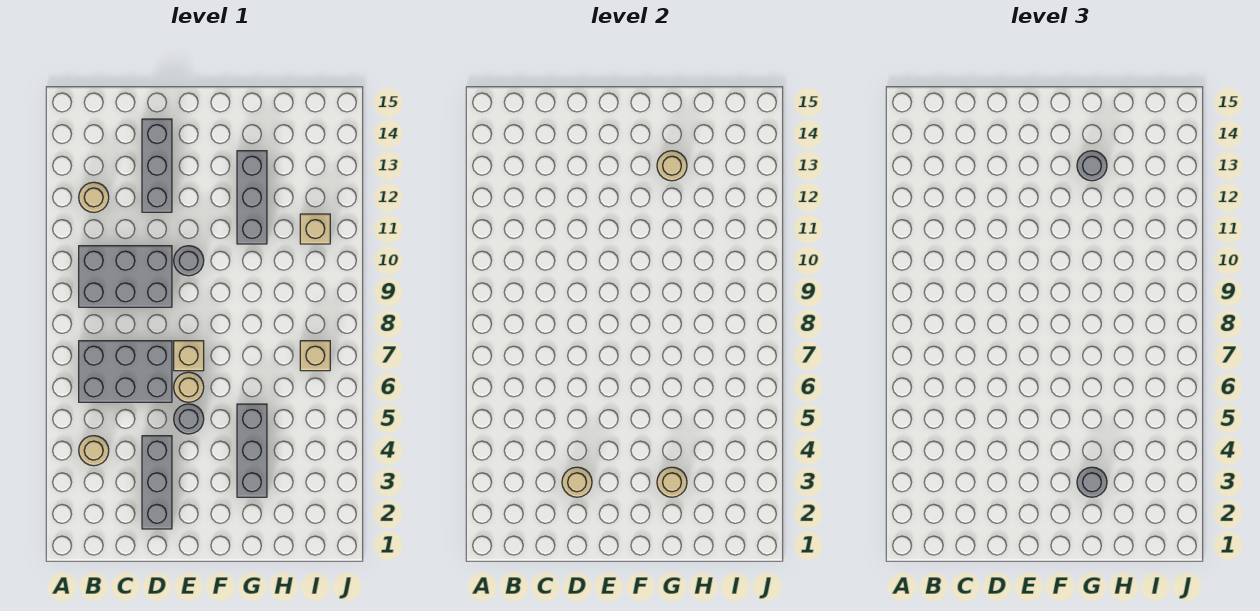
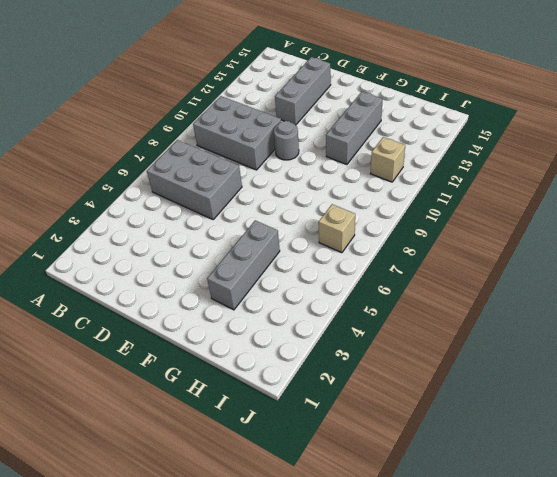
none -> tan 1x1 round brick [79,436,109,466]
none -> tan 1x1 round brick [79,182,109,212]
none -> grey 1x3 brick [142,436,172,529]

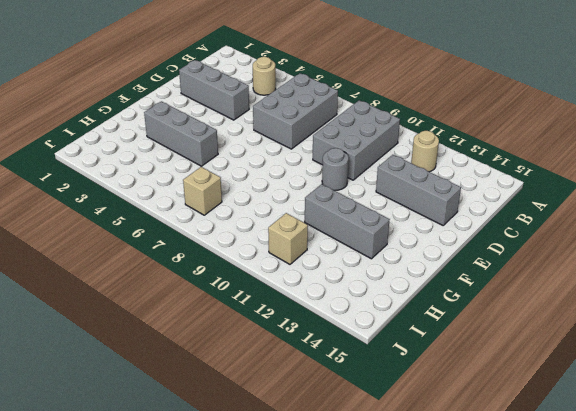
none -> grey 1x1 round brick [174,404,204,434]
none -> tan 1x1 round brick [174,372,204,402]
none -> tan 1x1 brick [174,341,204,371]

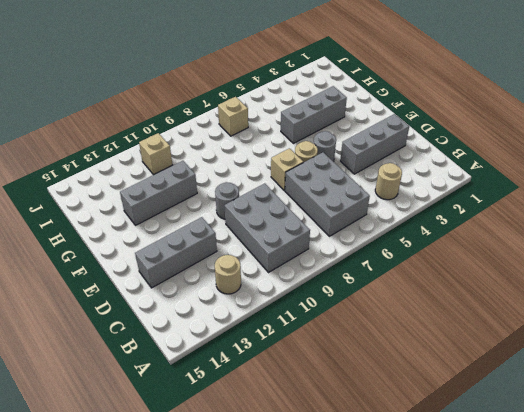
none -> tan 1x1 round brick [562,467,592,497]
none -> tan 1x1 round brick [657,467,687,497]
none -> tan 1x1 round brick [657,151,687,181]

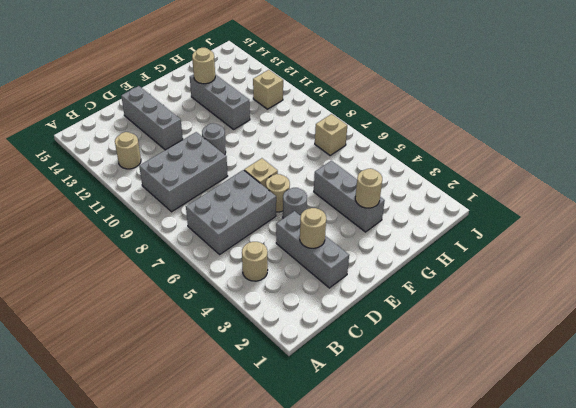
none -> grey 1x1 round brick [1077,467,1107,497]
none -> grey 1x1 round brick [1077,151,1107,181]

